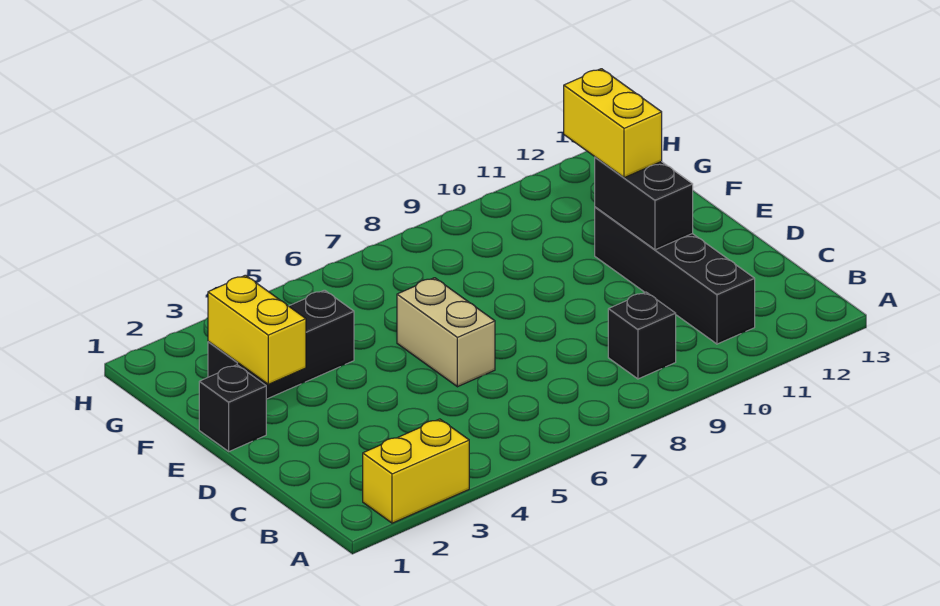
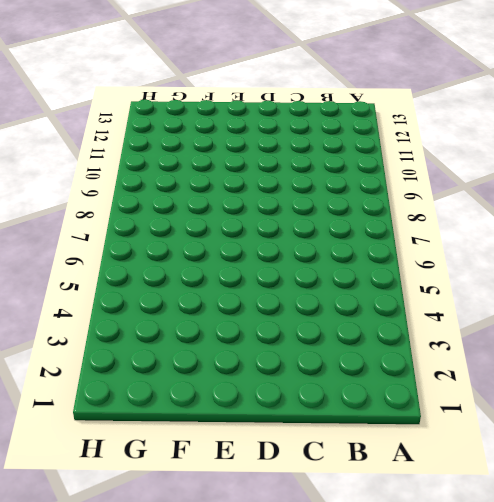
none -> yellow 1x2 brick [363,419,469,523]
none -> black 1x1 brick [608,292,676,379]

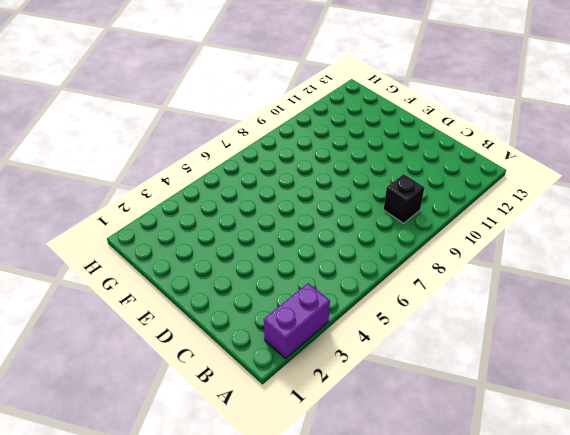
purple 1x2 brick [264,283,330,358] -> yellow 1x2 brick [363,419,469,523]
none -> black 1x4 brick [595,207,755,344]
none -> tan 1x2 brick [397,278,495,387]

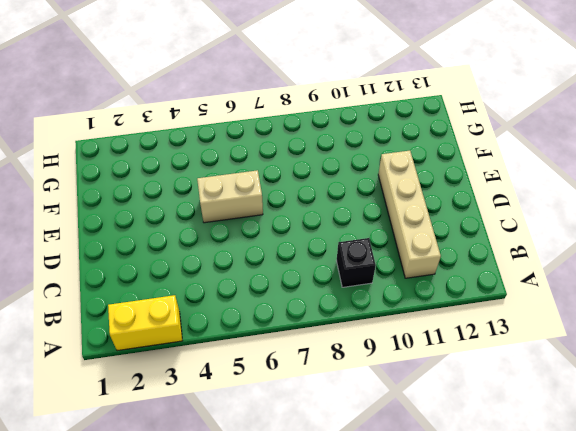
tan 1x4 brick [378,151,441,278] -> black 1x4 brick [595,207,755,344]
tan 1x2 brick [197,170,263,223] -> tan 1x2 brick turned to [397,278,495,387]
none -> black 1x1 brick [199,365,266,451]
none -> black 1x3 brick [208,290,354,399]

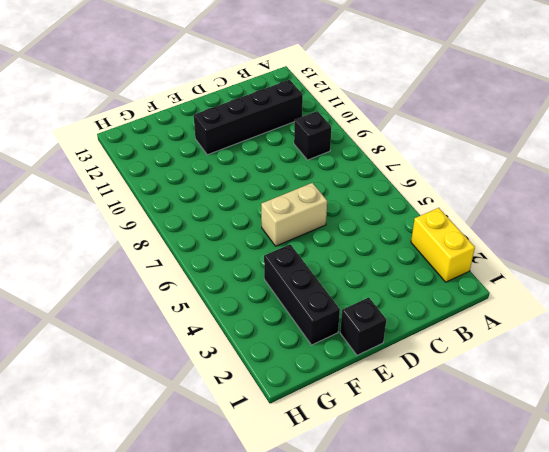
none -> black 1x2 brick [595,157,693,250]
none -> yellow 1x2 brick [208,275,306,384]

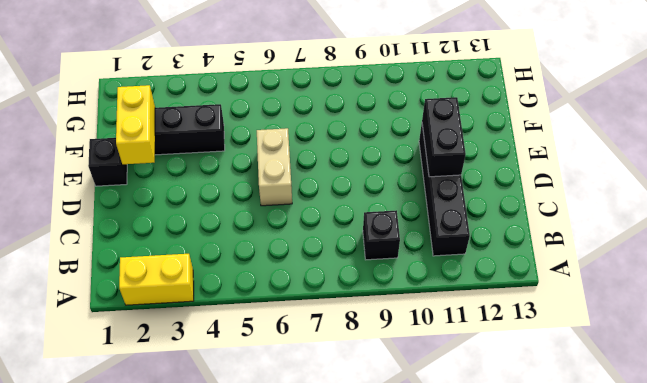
none -> yellow 1x2 brick [564,69,662,178]

